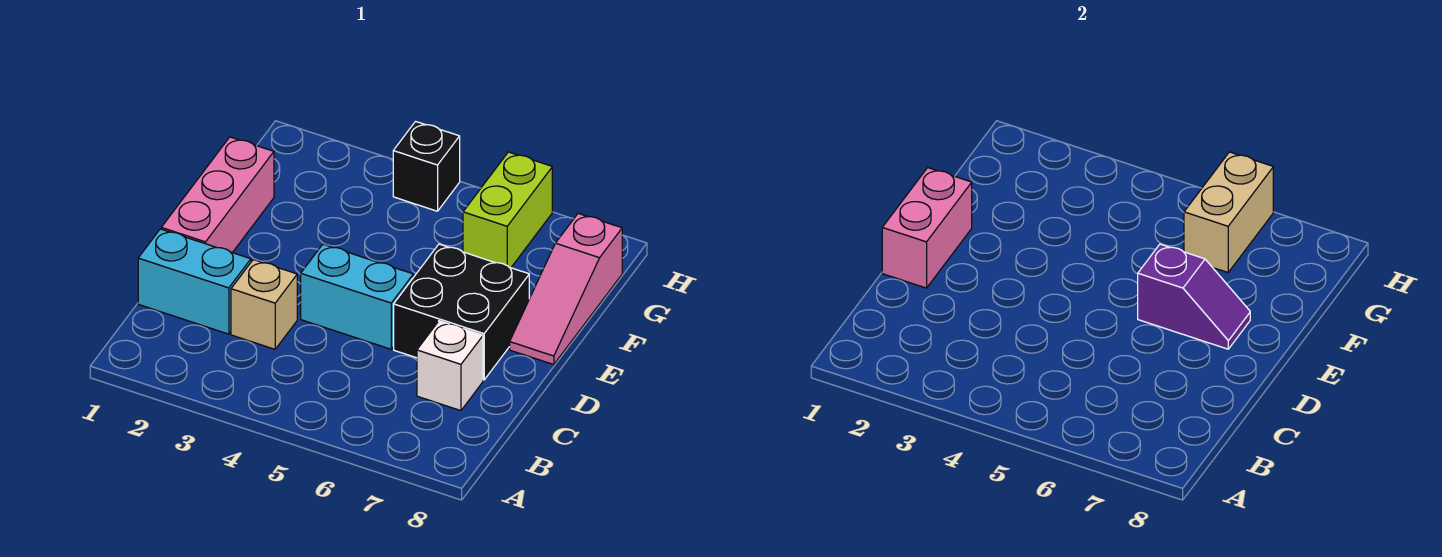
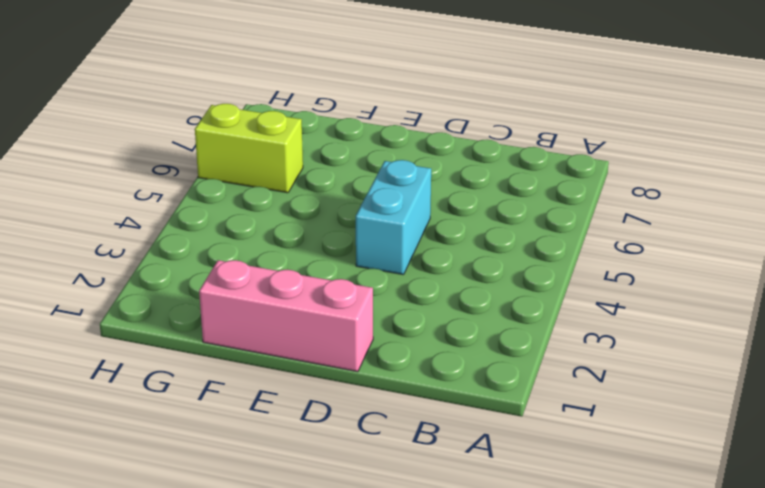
none -> cyan 1x2 brick [138,229,251,334]
none -> tan 1x1 brick [231,260,297,349]
none -> white 1x1 brick [417,321,483,411]

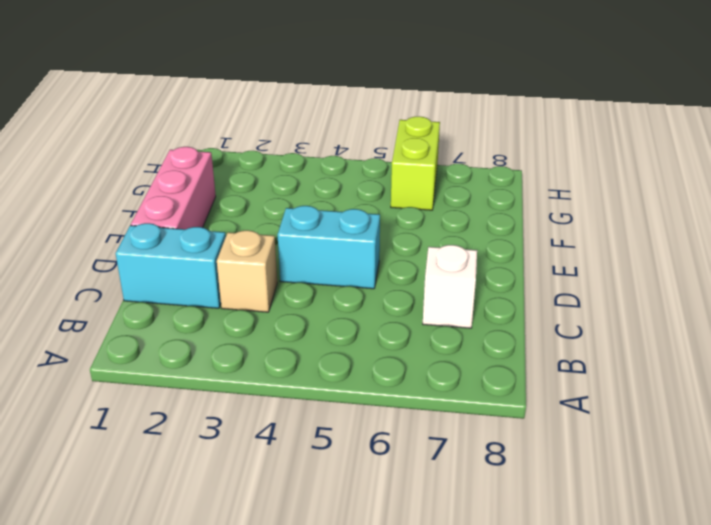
none -> black 2x2 brick [394,244,529,380]
none -> pink 1x3 slope [510,213,622,365]
none -> black 1x1 brick [393,122,460,211]

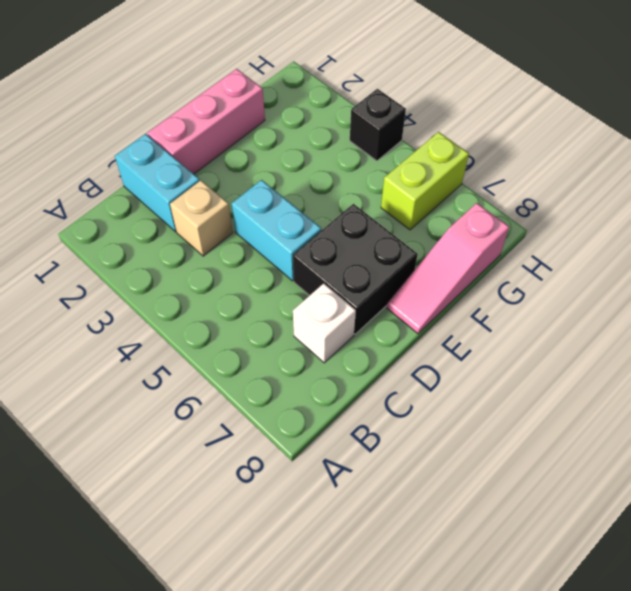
none -> pink 1x2 brick [882,168,972,288]
none -> purple 1x2 slope [1138,244,1250,349]
none -> tan 1x2 brick [1184,152,1273,272]

